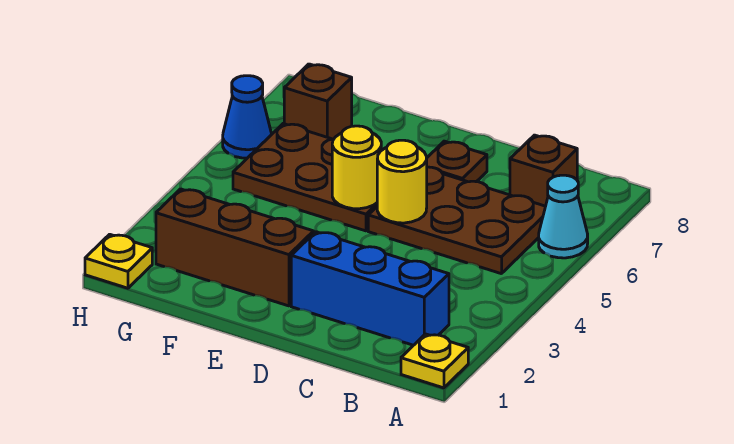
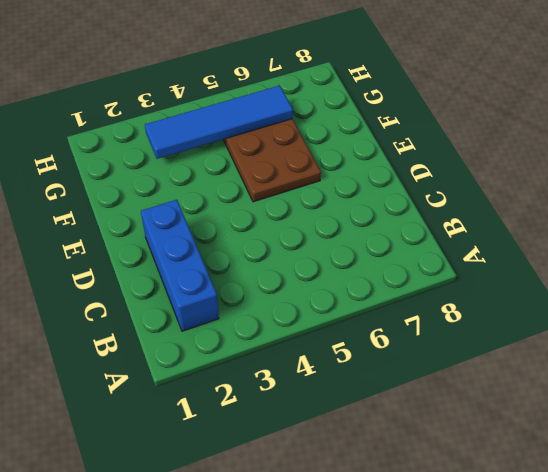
blue 1x4 tile [145,85,293,159] -> none
none -> yellow 1x1 plate [401,334,468,388]
none -> cyan 1x1 cone [539,175,588,258]
none -> brown 2x3 plate [368,167,546,274]

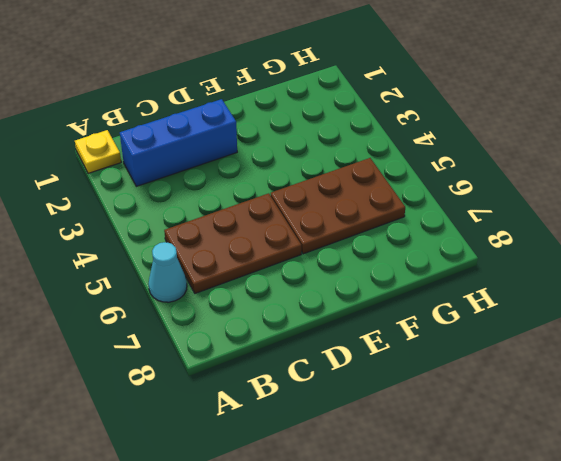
none -> brown 1x1 brick [510,135,577,206]
none -> brown 1x1 plate [427,141,487,182]
none -> brown 1x3 brick [156,189,314,306]

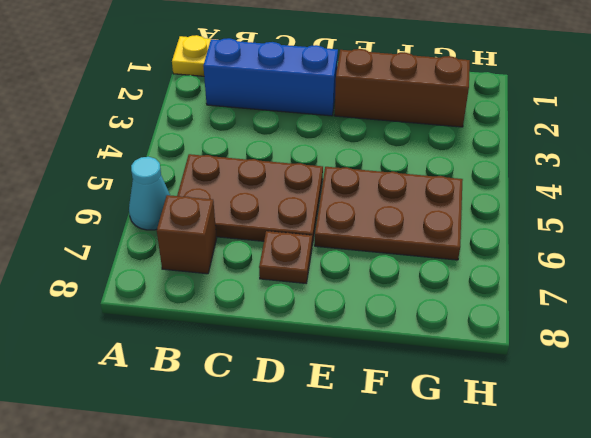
none -> brown 1x1 brick [284,64,352,139]
none -> yellow 1x1 plate [85,234,152,288]
none -> blue 1x1 cone [223,76,272,158]

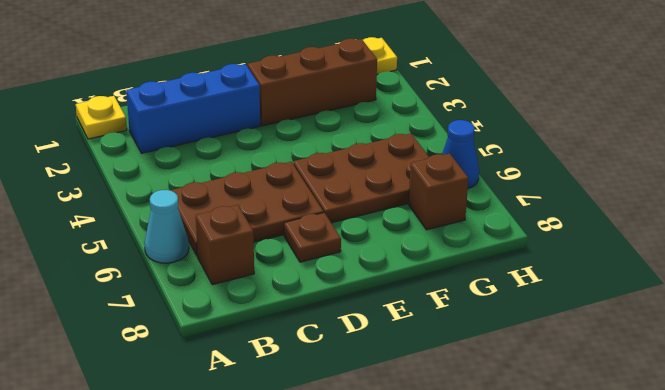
none -> yellow 1x1 round brick [377,140,427,223]
none -> yellow 1x1 round brick [332,126,381,209]

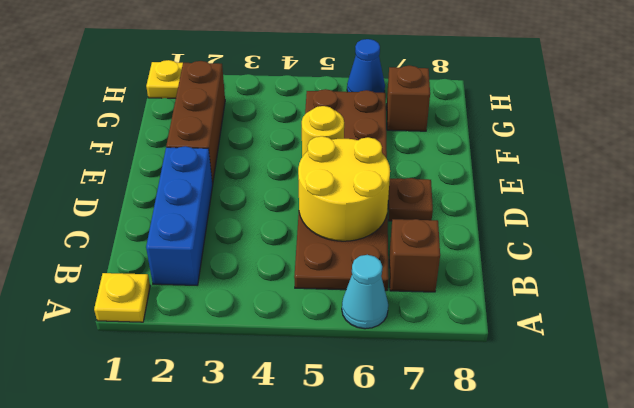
yellow 2x2 round brick [298,136,390,241] -> yellow 1x1 round brick [377,140,427,223]

